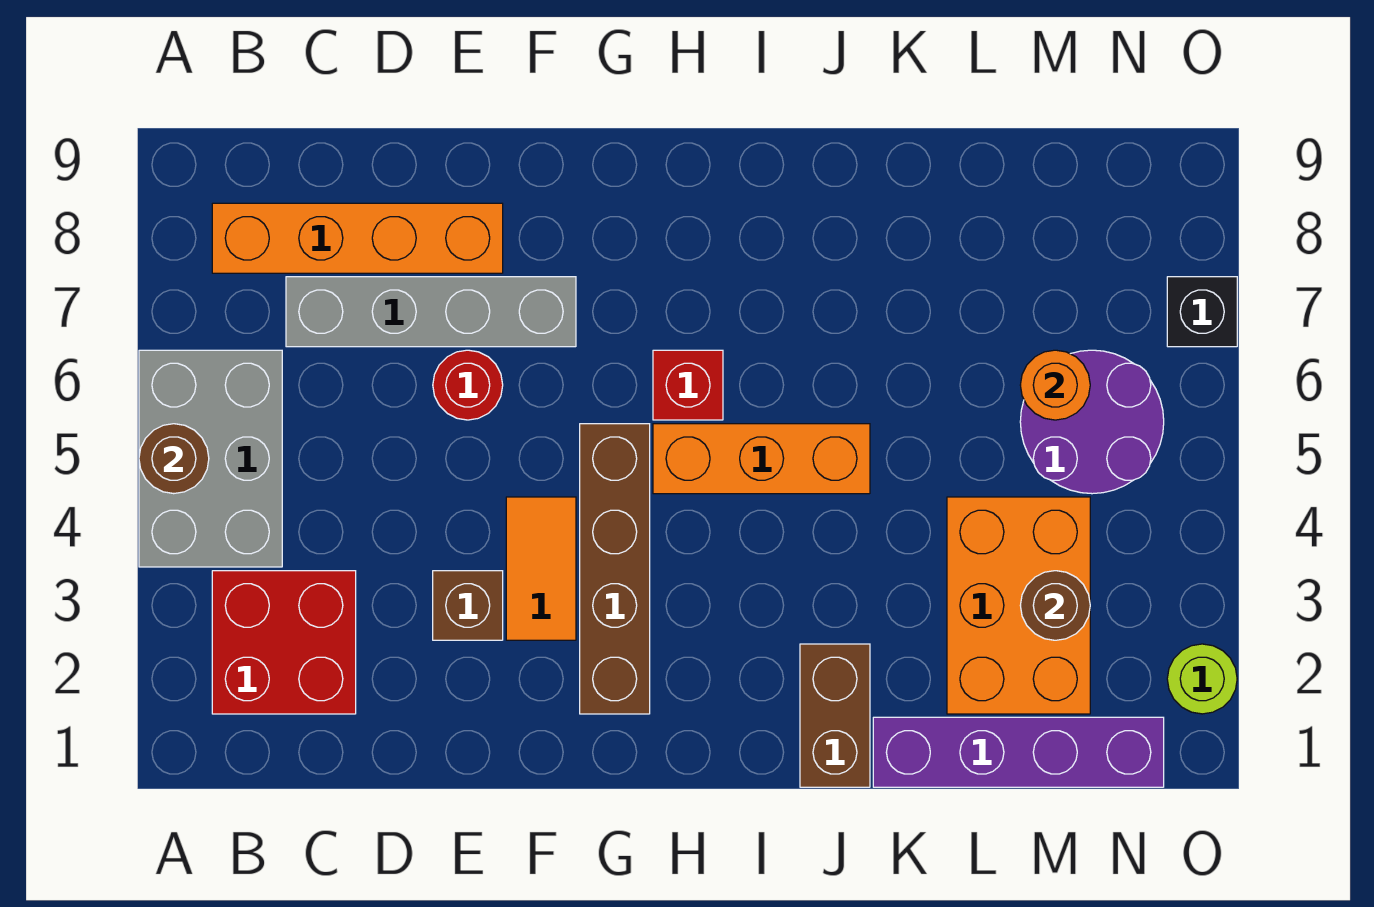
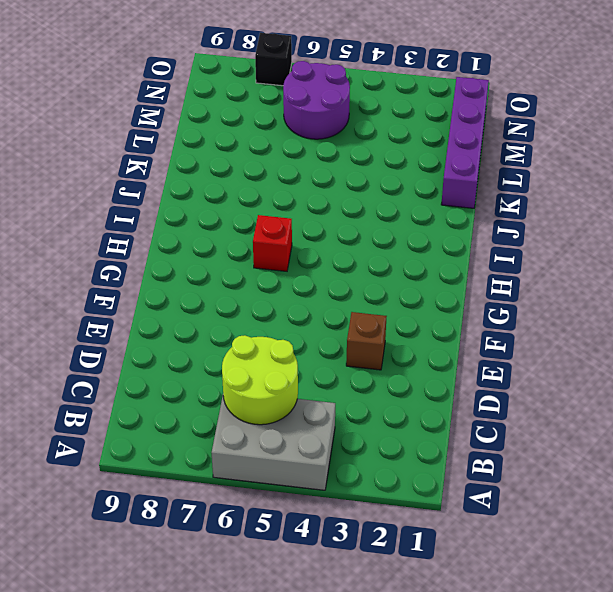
lime 2x2 round brick [222,335,298,425] -> none
none -> red 2x2 brick [212,571,356,714]
none -> orange 1x4 brick [212,203,503,273]
none -> grey 1x4 brick [286,277,576,347]

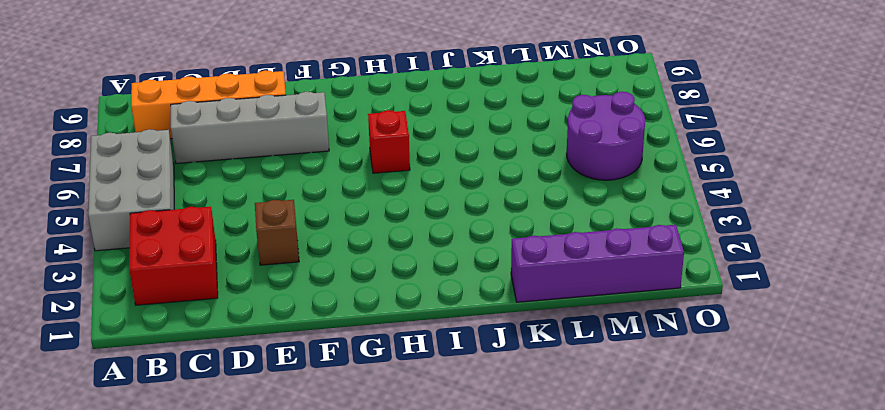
none -> red 1x1 round brick [433,350,503,420]
none -> orange 1x2 tile [506,497,576,640]
none -> brown 1x4 brick [580,424,650,714]

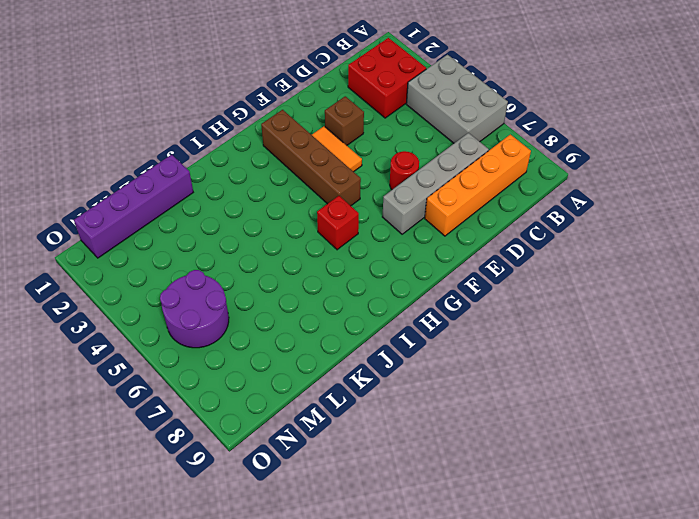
none -> orange 1x3 brick [653,424,870,494]
none -> brown 1x2 brick [800,644,870,787]
none -> orange 2x3 brick [947,497,1090,714]

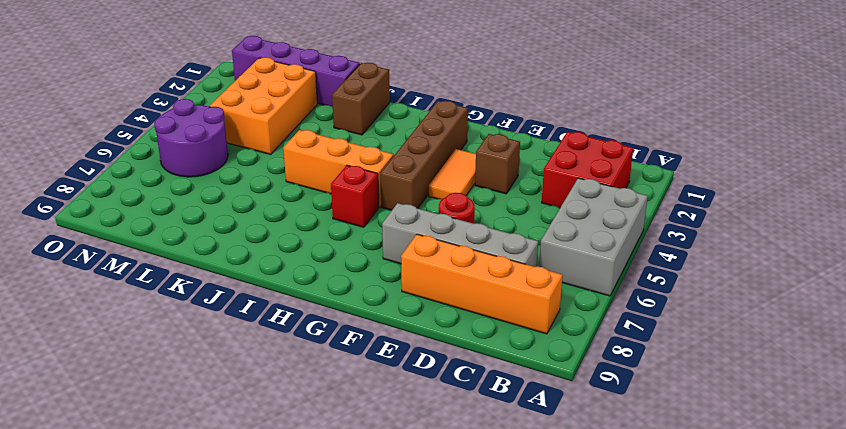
none -> lime 1x1 round brick [1167,644,1237,714]
none -> black 1x1 brick [1167,277,1237,347]
none -> brown 1x1 round brick [139,424,209,494]

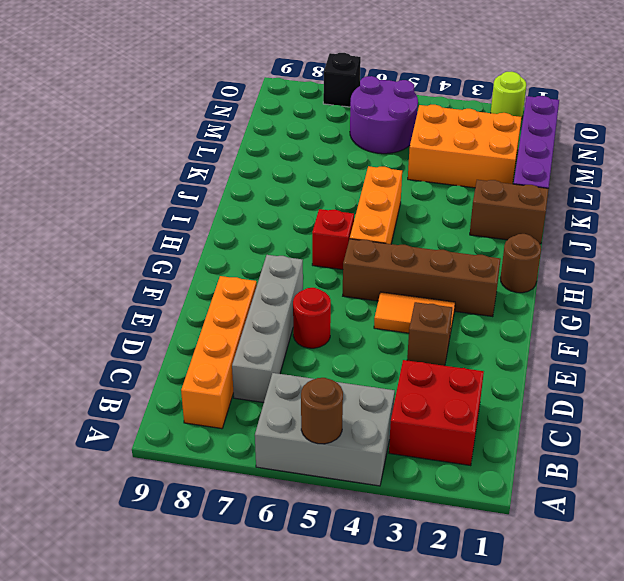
brown 1x1 round brick [501,234,541,293] -> brown 1x1 round brick moved to [1020,571,1090,640]
none -> orange 1x1 round brick [1020,350,1090,420]

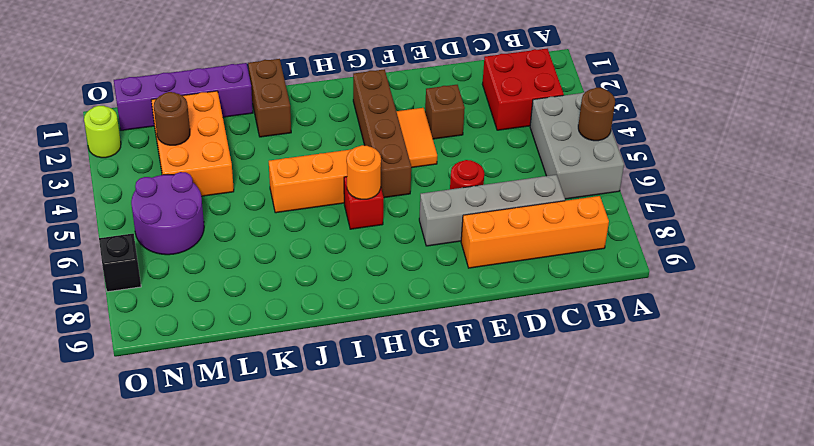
orange 1x1 round brick [347,145,381,199] -> orange 1x1 round brick moved to [1020,350,1090,420]

